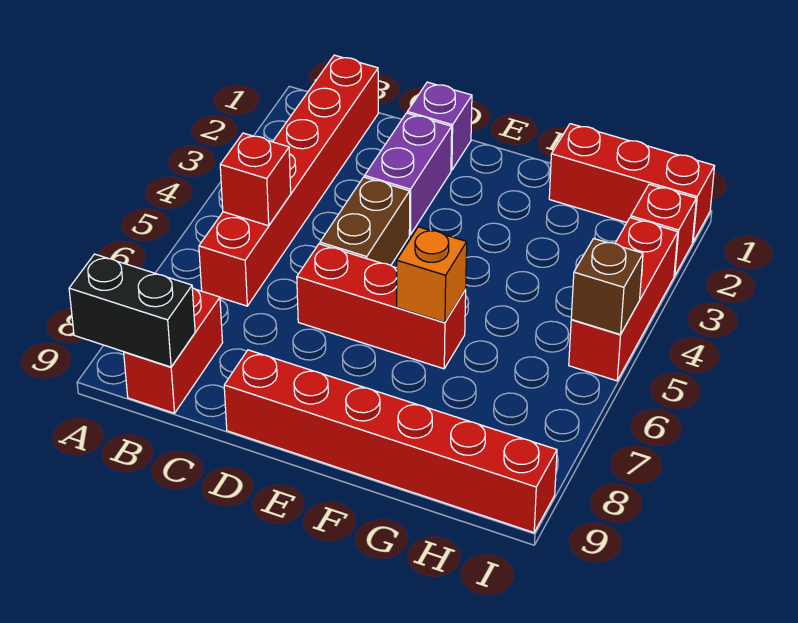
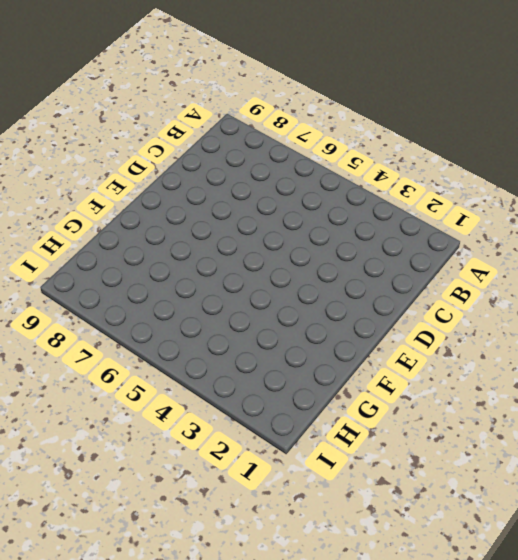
none -> red 1x6 brick [199,55,378,306]
none -> red 1x2 brick [124,288,223,413]
none -> purple 1x1 brick [407,82,472,170]

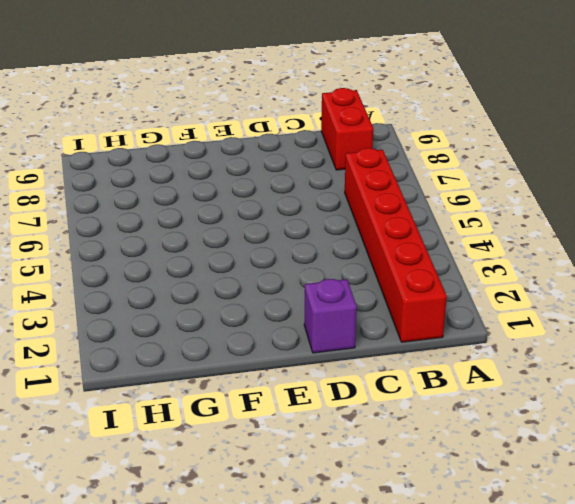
none -> purple 1x2 brick [365,113,452,235]
none -> brown 1x2 brick [320,177,410,265]
none -> red 1x3 brick [297,244,466,369]

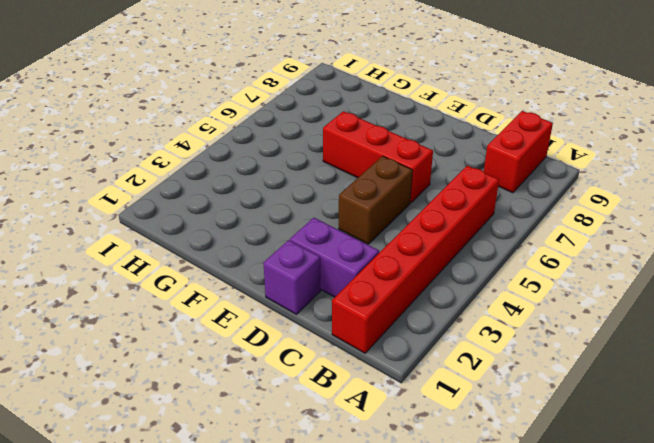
purple 1x2 brick [290,218,379,297] -> purple 1x2 brick turned to [365,113,452,235]
none -> red 1x6 brick [224,350,557,533]
none -> red 1x3 brick [549,124,715,242]
none -> red 1x1 brick [631,184,696,276]

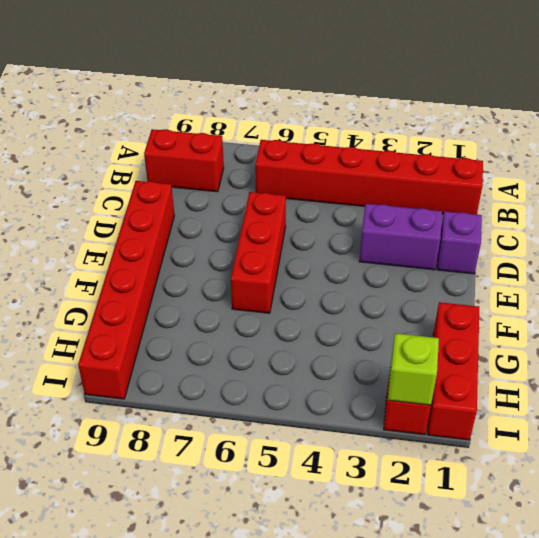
lime 1x1 brick [388,333,439,405] -> none
none -> brown 1x2 brick [320,177,410,265]
none -> red 1x3 brick [569,218,678,381]
none -> black 1x2 brick [69,254,195,367]

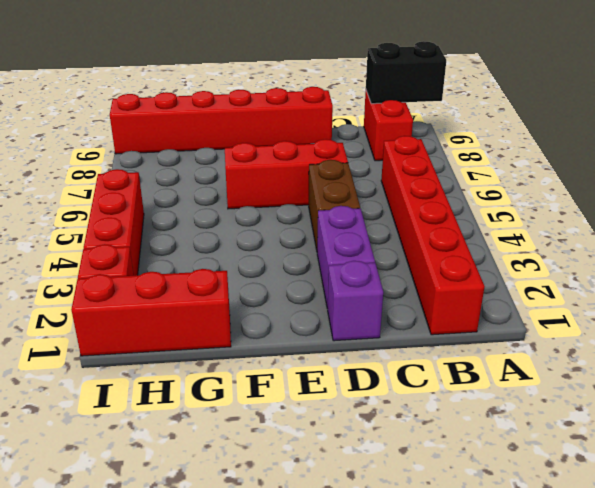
none -> red 1x1 brick [220,133,291,226]
none -> orange 1x1 brick [397,227,467,322]
none -> brown 1x1 brick [571,239,643,335]

